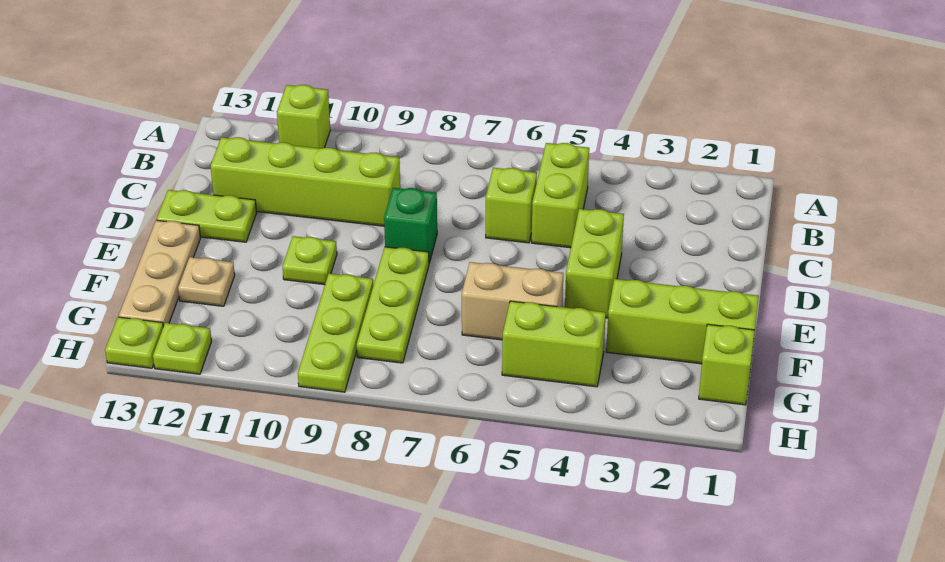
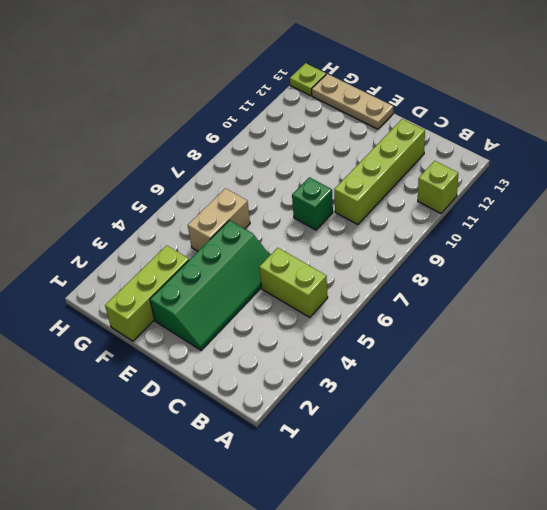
green 2x4 slope [150,220,270,350] -> lime 1x2 brick [565,209,624,318]
none -> lime 1x1 brick [486,168,537,243]
none -> lime 1x2 plate [157,190,257,242]
none -> lime 1x3 plate [357,247,429,363]

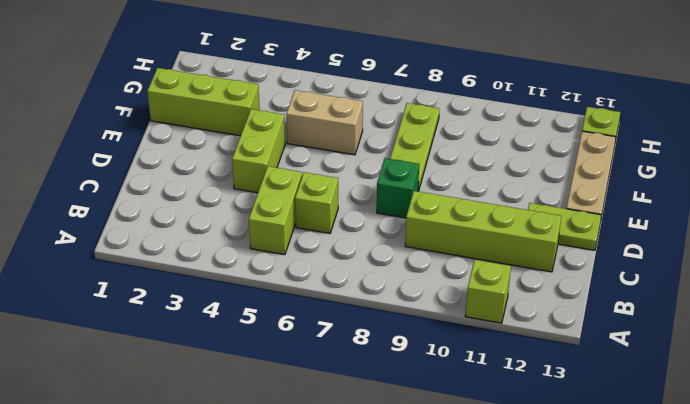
none -> lime 1x1 plate [283,236,337,285]
none -> lime 1x3 plate [298,273,373,392]
none -> tan 1x1 plate [178,257,235,306]

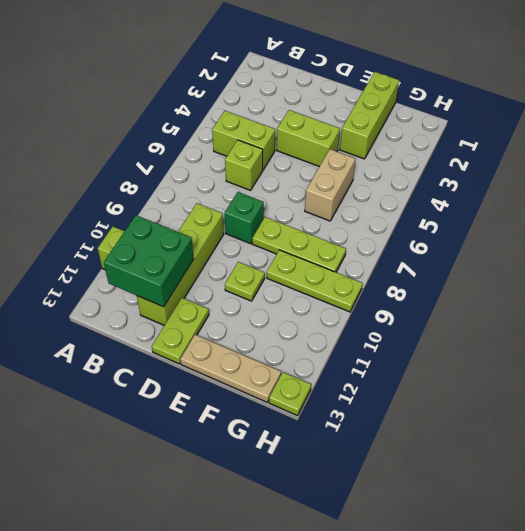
green 2x2 brick [104,215,194,307] -> none
none -> tan 1x1 plate [178,257,235,306]
none -> lime 1x1 brick [699,324,755,405]
none -> lime 1x2 brick [502,301,606,387]

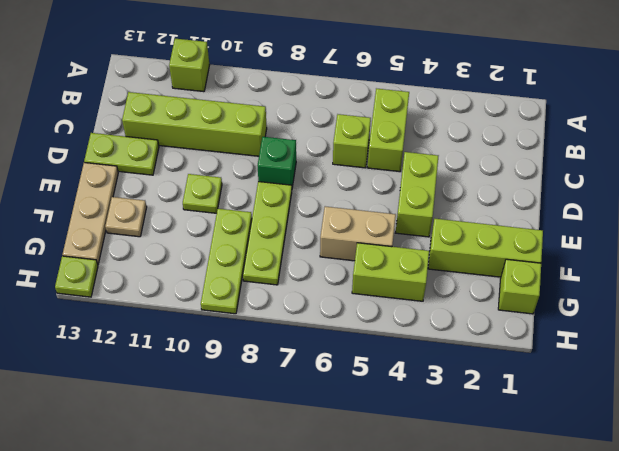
none -> lime 1x1 plate [153,323,212,374]

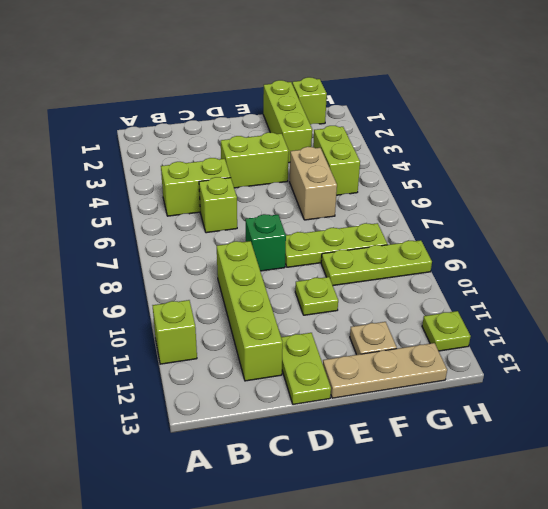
none -> lime 1x1 plate [105,317,163,368]

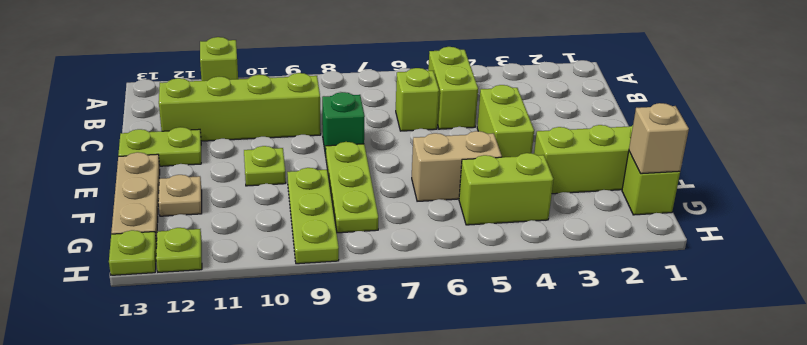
tan 1x1 brick [629,103,689,174] -> none

